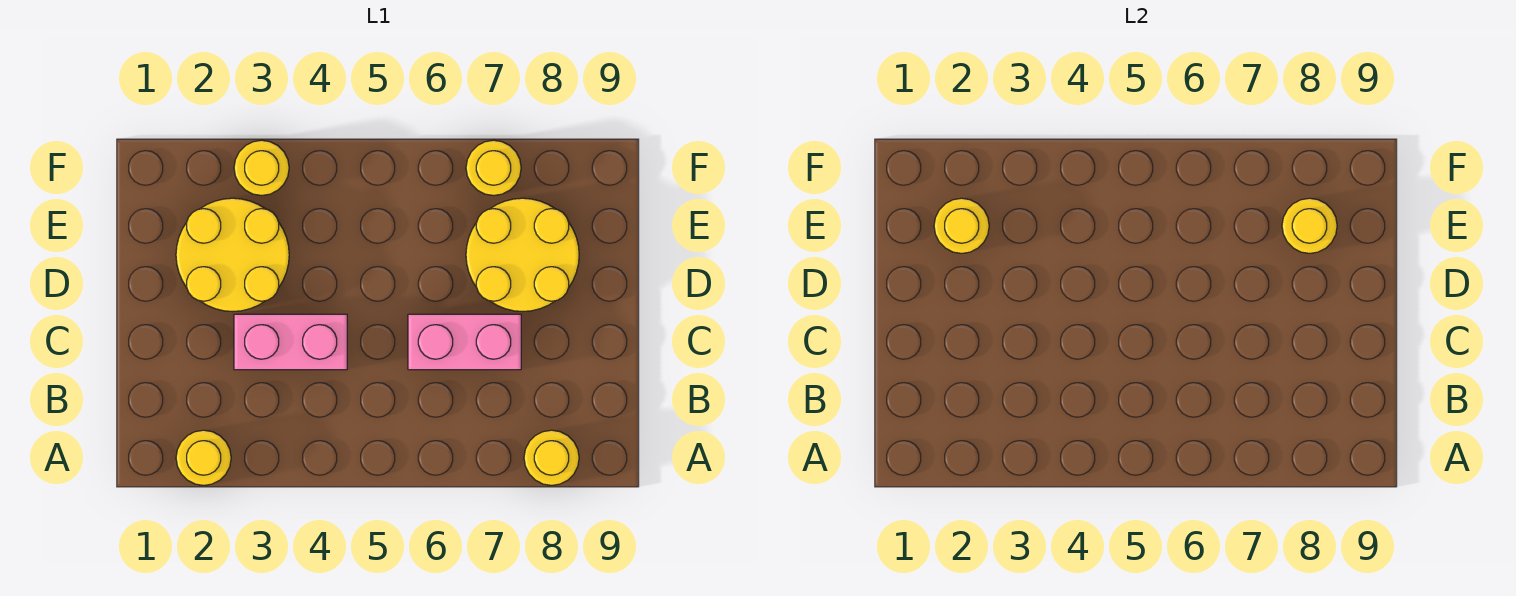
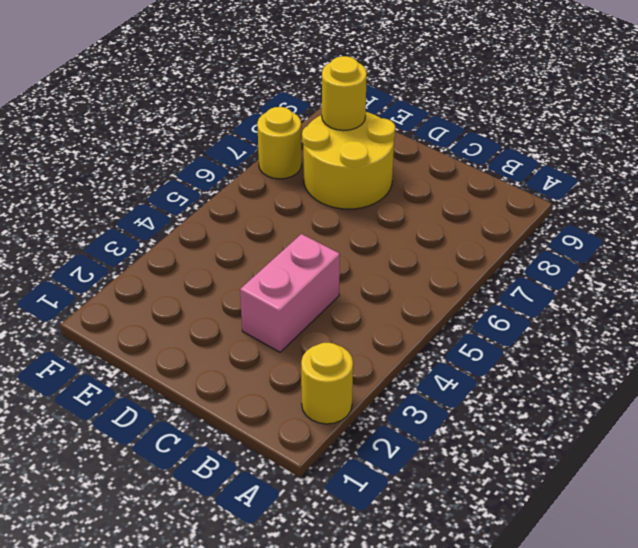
none -> yellow 1x1 round brick [524,430,579,485]
none -> pink 1x2 brick [408,314,521,370]

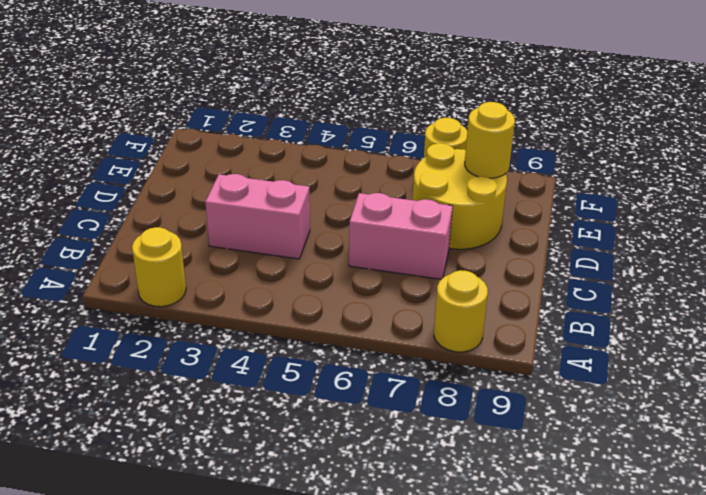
none -> yellow 2x2 round brick [176,198,289,312]
none -> yellow 1x1 round brick [234,140,289,196]

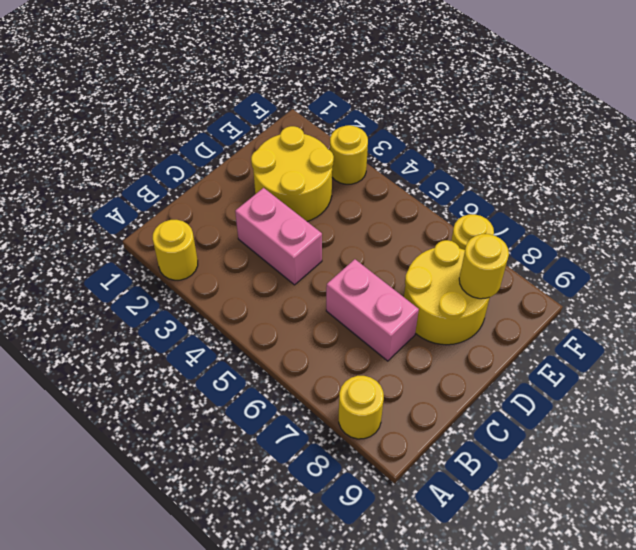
none -> yellow 1x1 round brick [934,198,989,254]

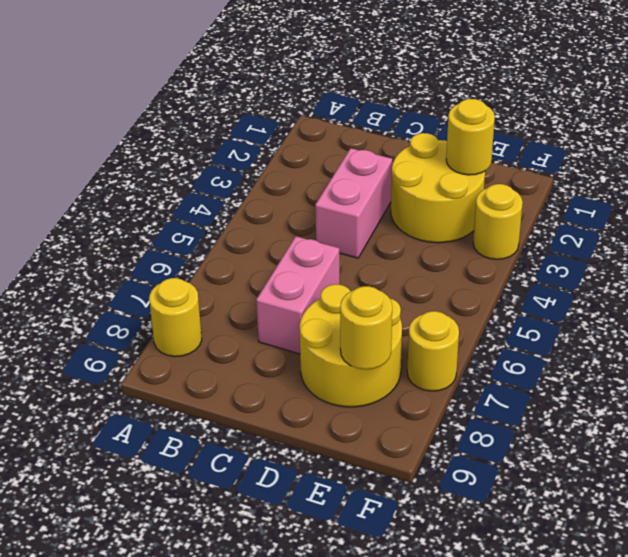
none -> yellow 1x1 round brick [176,430,231,485]

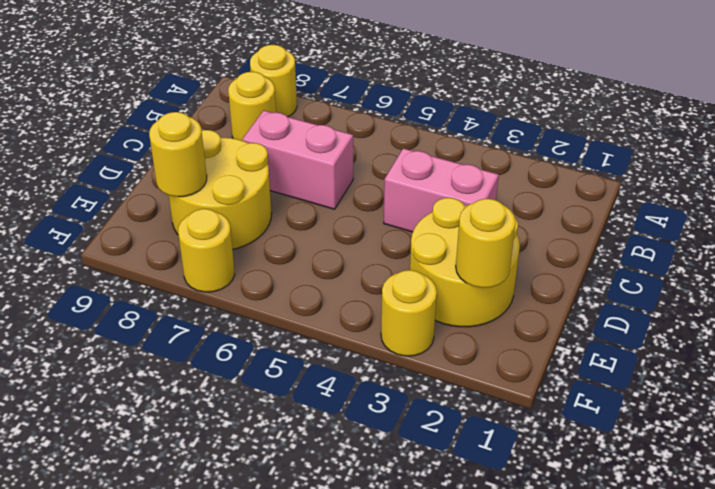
yellow 1x1 round brick [228,72,276,140] -> yellow 1x1 round brick moved to [176,430,231,485]

